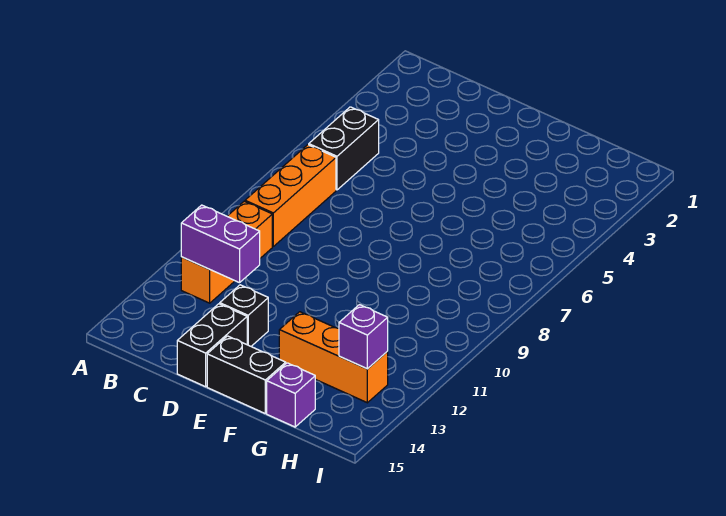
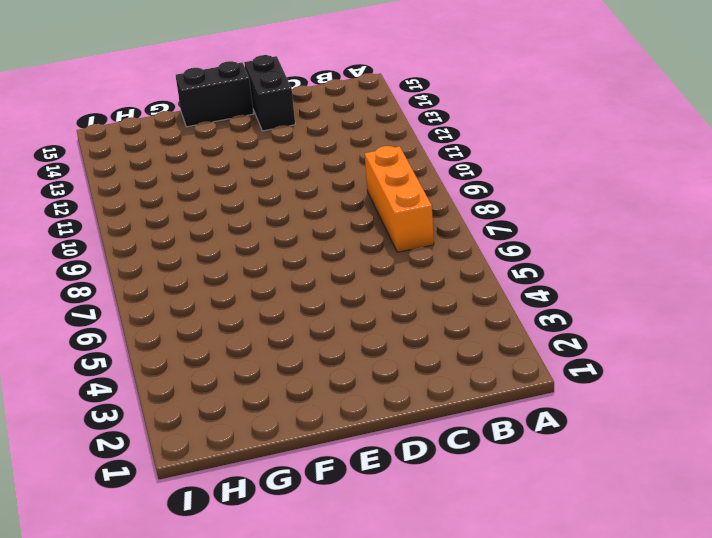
none -> black 1x2 brick [309,107,379,190]
none -> orange 1x3 brick [181,201,272,303]

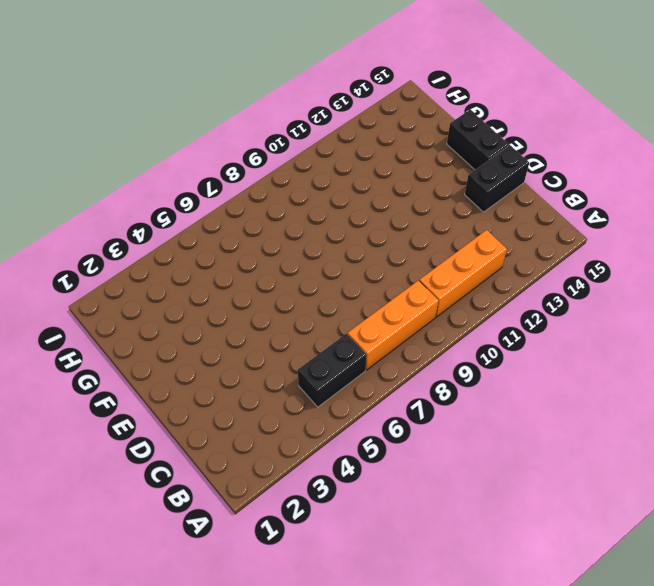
none -> black 1x1 brick [220,285,268,346]
none -> orange 1x3 brick [279,312,388,403]

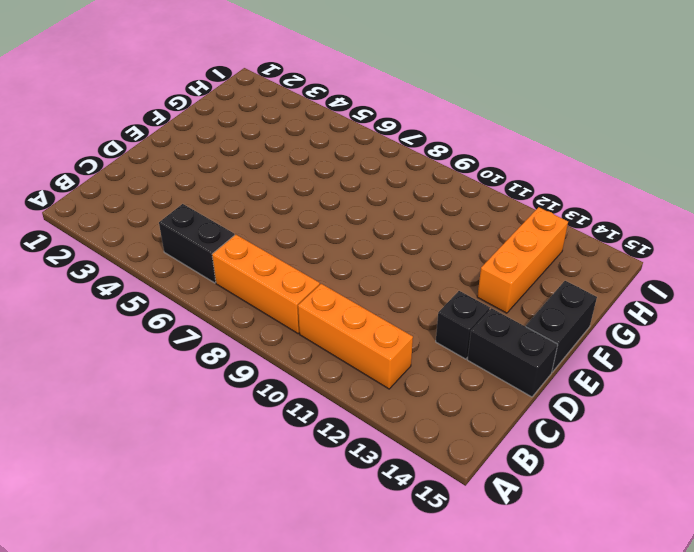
none -> purple 1x1 brick [267,363,315,427]
none -> purple 1x2 brick [181,205,260,283]

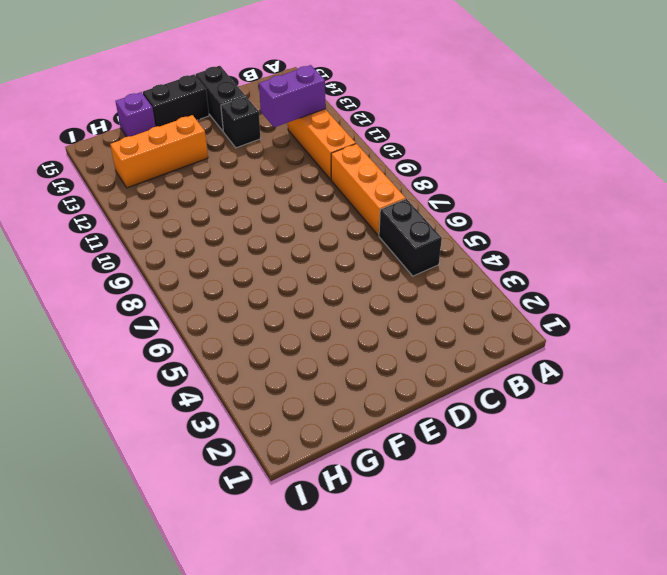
none -> purple 1x1 brick [339,305,388,369]

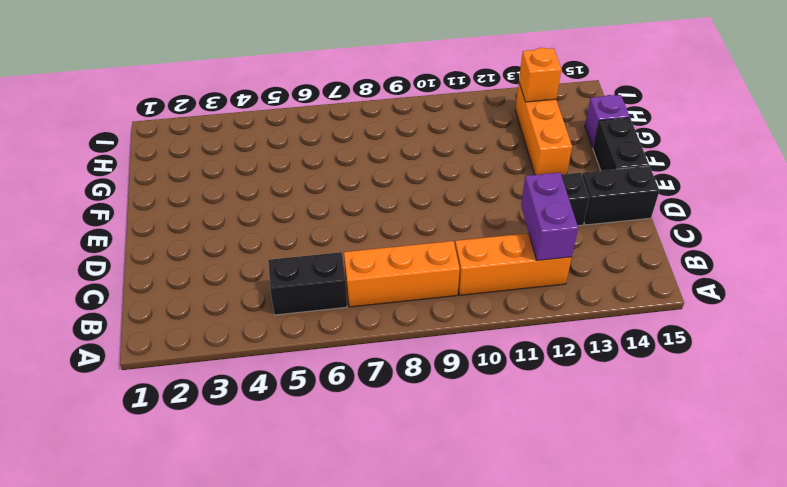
orange 1x1 brick [519,48,561,102] -> purple 1x1 brick [339,305,388,369]

